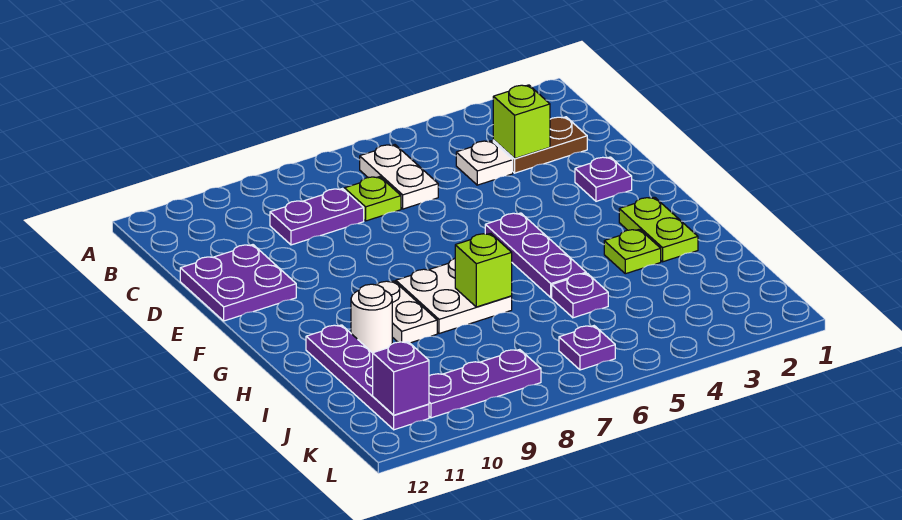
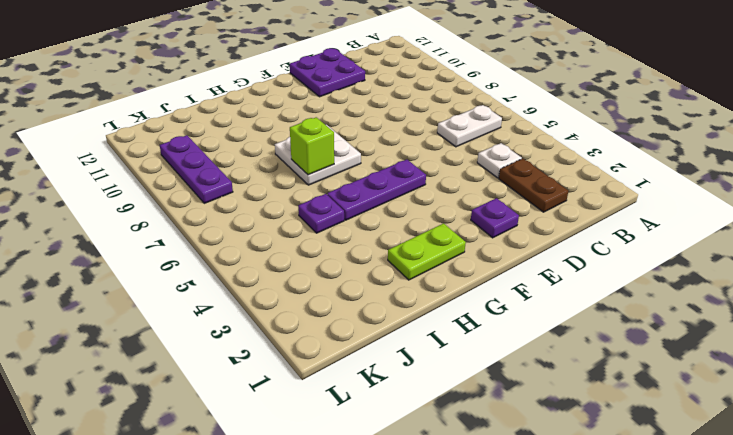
none -> lime 1x1 plate [344,177,401,221]
none -> purple 1x2 plate [270,189,364,245]
none -> white 1x2 plate [376,281,437,343]

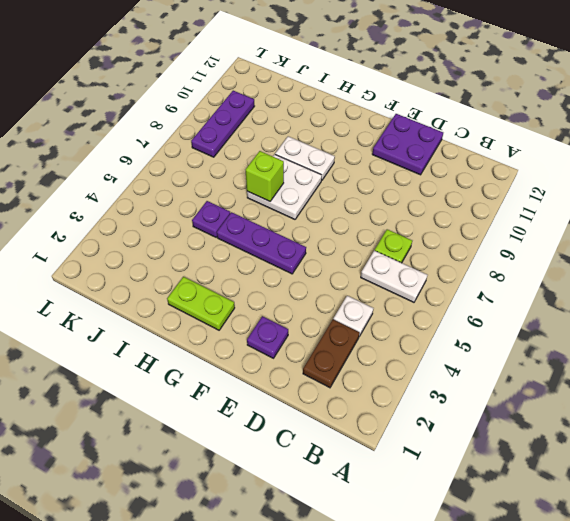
none -> purple 1x2 plate [270,189,364,245]
none -> lime 1x1 plate [604,229,661,274]
none -> white 1x1 round brick [351,284,392,353]

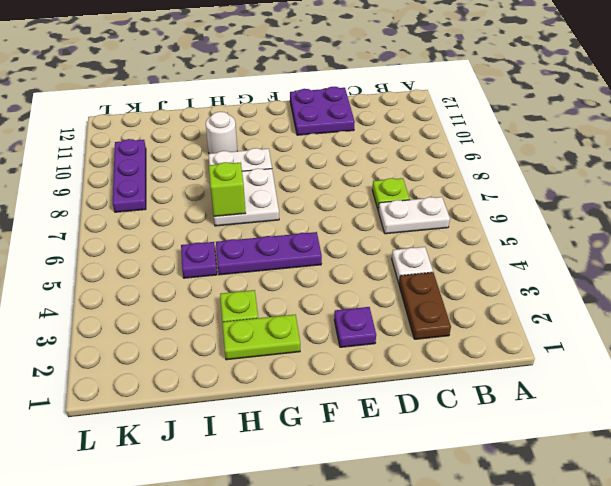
none -> purple 1x2 plate [270,189,364,245]
none -> purple 1x4 plate [306,325,429,430]
none -> purple 1x1 plate [559,326,615,370]

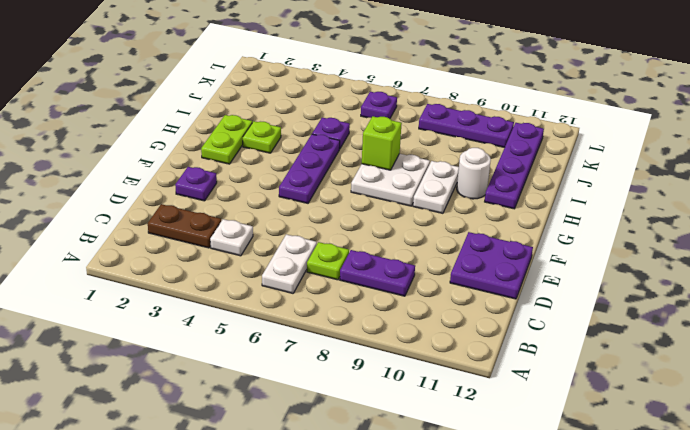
none -> lime 1x1 brick [493,85,550,159]
none -> purple 1x1 brick [373,342,429,415]

